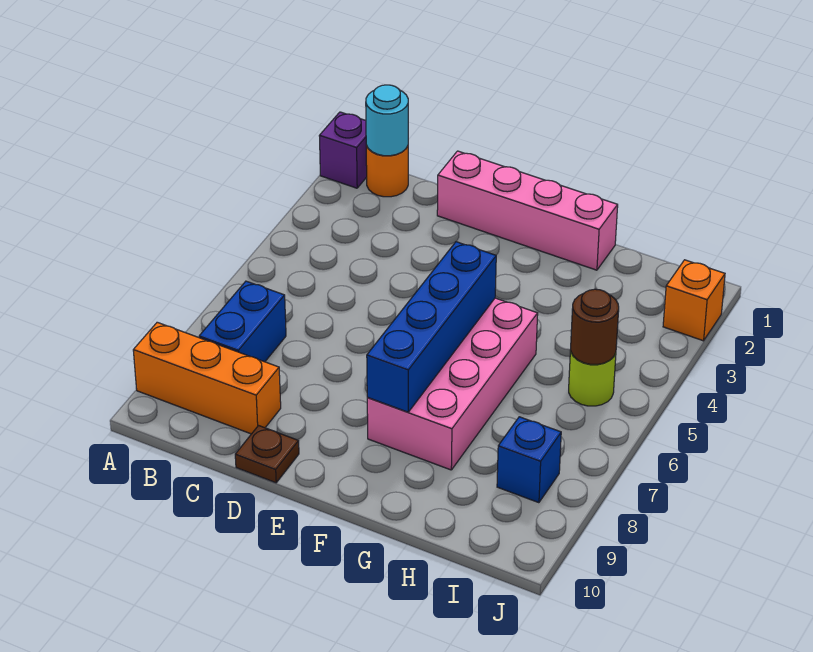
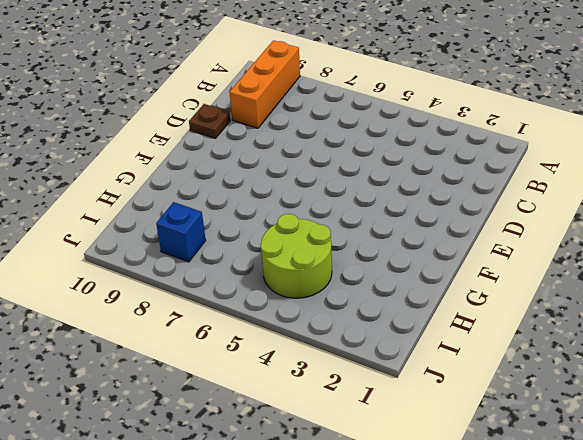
lime 2x2 round brick [260,214,332,298] -> lime 1x1 round brick [569,350,616,406]
none -> purple 1x1 brick [319,112,367,188]
none -> orange 1x1 round brick [366,146,408,197]
none -> blue 1x2 brick [199,281,286,362]

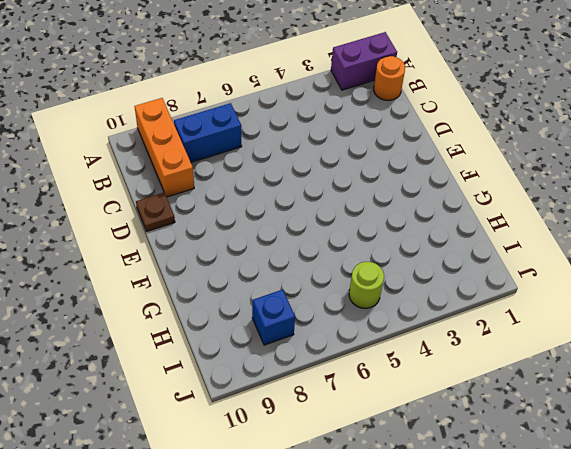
purple 1x2 brick [331,32,397,90] -> purple 1x1 brick [319,112,367,188]
none -> pink 1x4 brick [437,151,618,270]
none -> pink 2x4 brick [367,298,538,470]
none -> orange 1x1 brick [663,260,725,341]

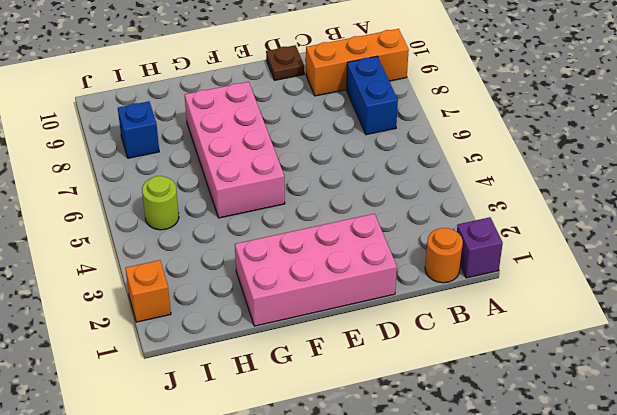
pink 2x4 brick [235,214,397,326] -> pink 1x4 brick [437,151,618,270]
none -> cyan 1x1 round brick [366,85,408,156]
none -> blue 1x4 brick [367,242,496,412]
none -> brown 1x1 round brick [571,289,619,364]

